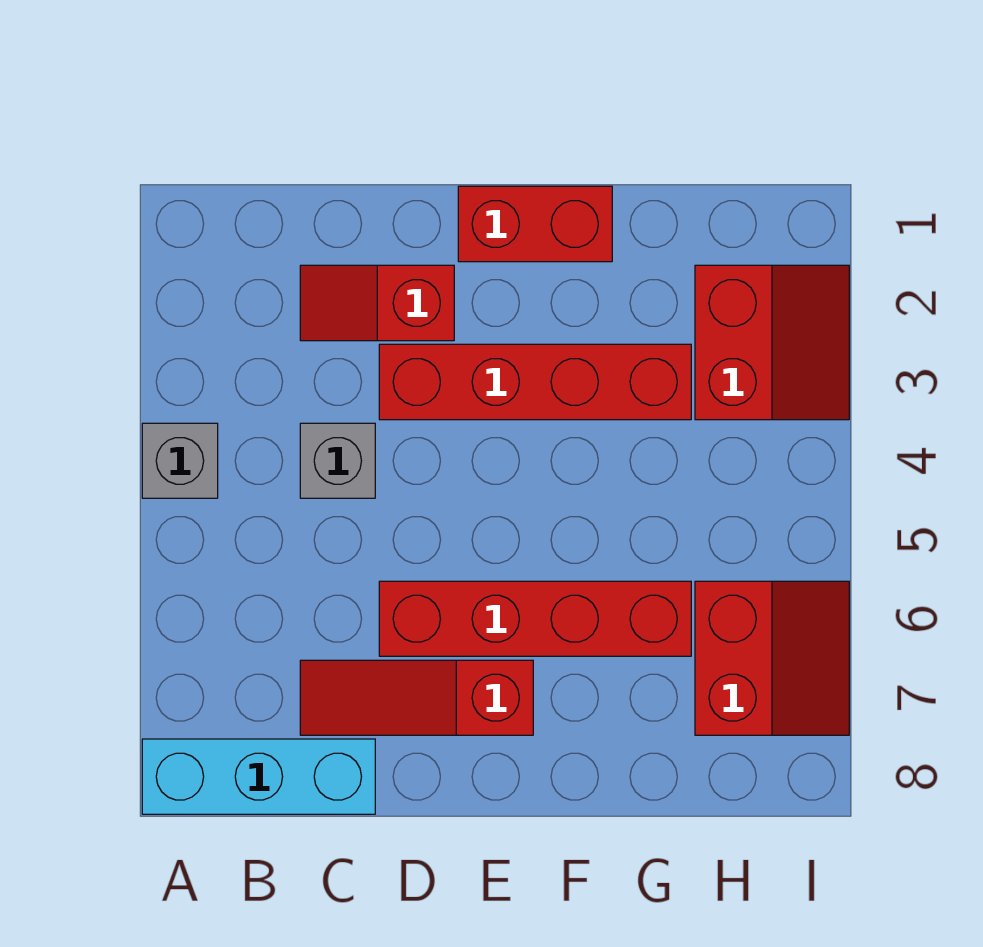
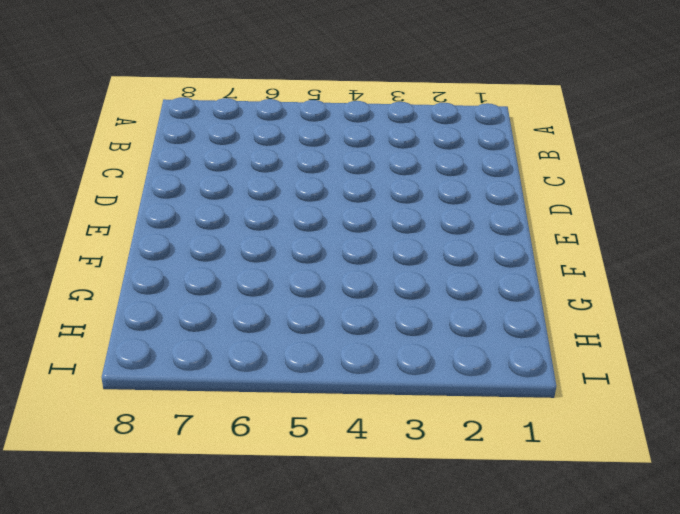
none -> grey 1x1 brick [142,423,218,498]
none -> cyan 1x3 brick [142,739,375,814]

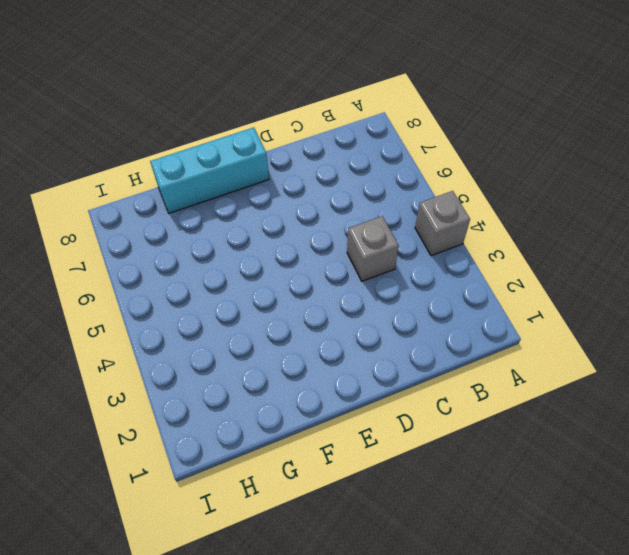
cyan 1x3 brick [150,128,269,213] -> cyan 1x3 brick moved to [142,739,375,814]
none -> red 1x2 slope [300,265,454,341]
none -> red 1x3 slope [300,660,533,735]

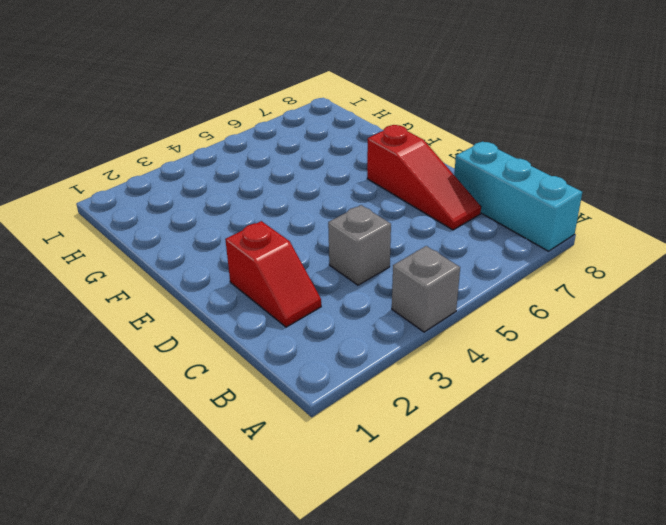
none -> red 1x4 brick [379,344,691,420]
none -> red 1x4 brick [379,581,691,656]

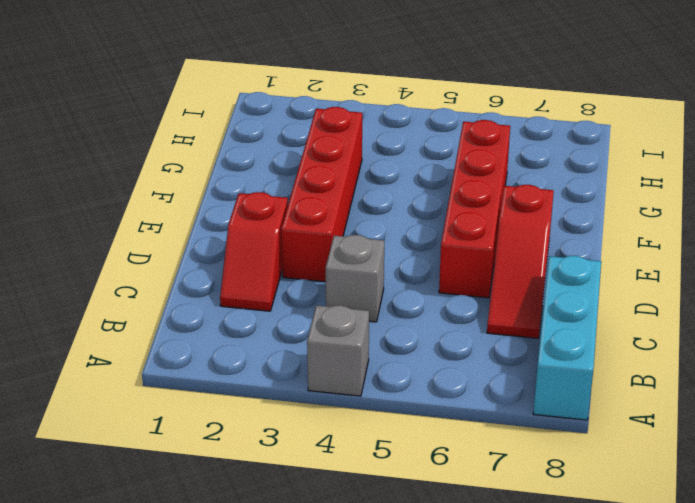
none -> red 1x2 brick [458,186,612,262]
none -> red 2x2 slope [695,265,849,420]

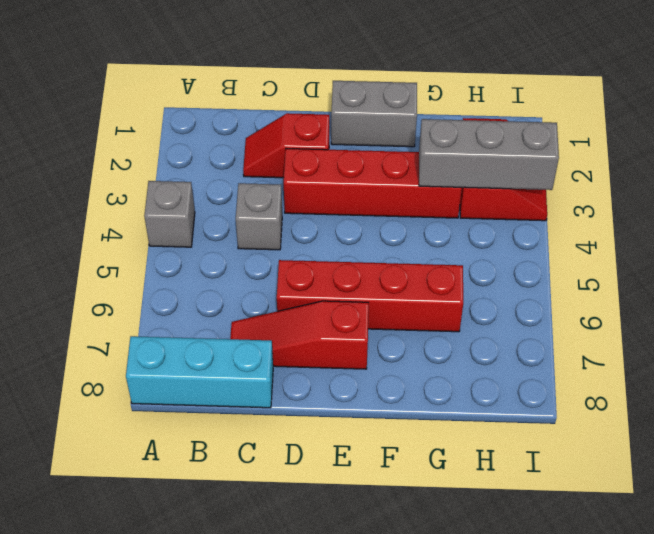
grey 1x2 brick [331,81,417,147] -> red 1x2 brick [458,186,612,262]
grey 1x3 brick [419,119,559,190] -> none
none -> red 2x2 slope [695,581,849,735]

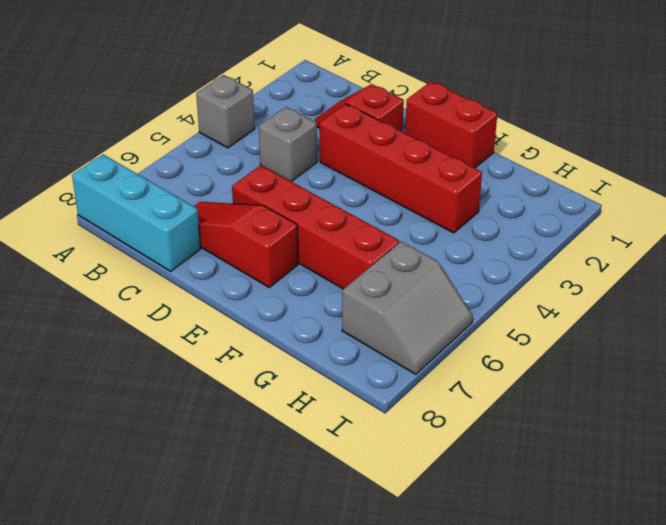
grey 2x2 slope [342,242,473,374] -> red 2x2 slope [695,581,849,735]
none -> red 2x2 slope [695,265,849,420]

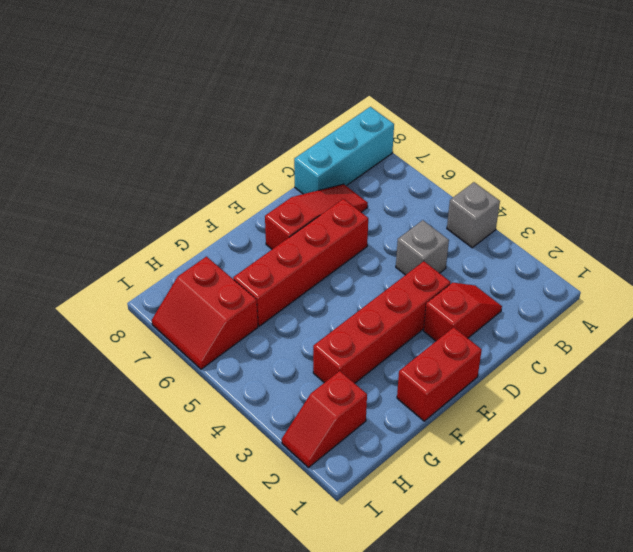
red 1x2 slope [282,371,367,468] -> red 2x2 slope [695,265,849,420]

